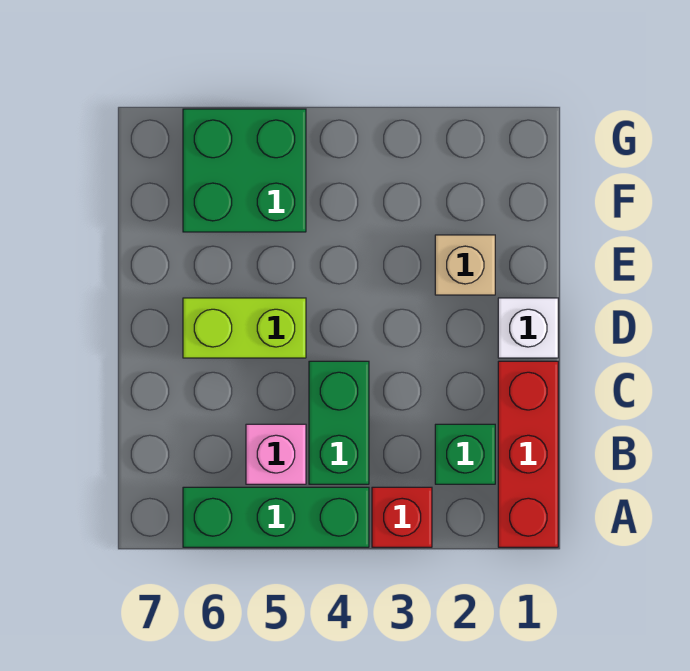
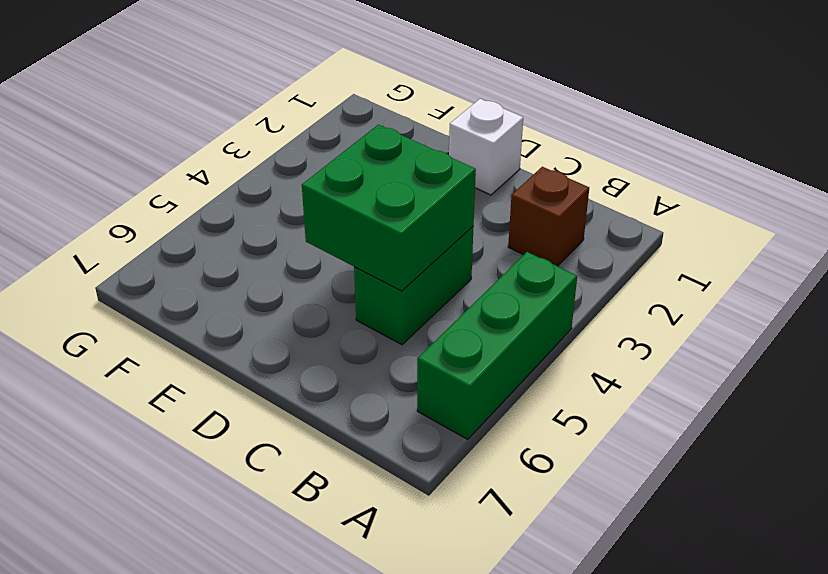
brown 1x1 brick [508,167,589,266] -> green 1x1 brick [435,424,495,484]
green 1x2 brick [354,227,473,345] -> green 1x2 brick turned to [309,361,369,484]
green 2x2 brick [302,125,476,291] -> green 2x2 brick moved to [183,109,306,232]
none -> red 1x3 brick [498,361,558,547]
none -> red 1x1 brick [372,487,432,547]

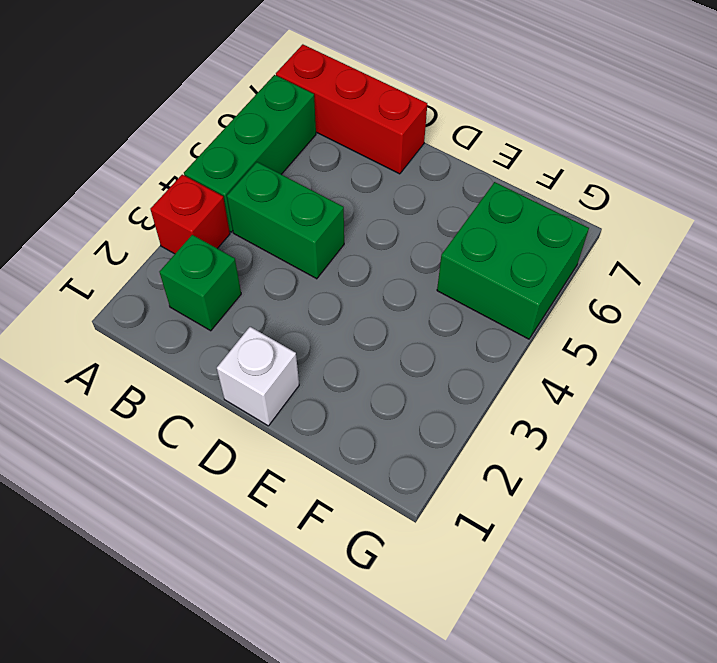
red 1x3 brick [276,44,427,174] -> red 1x3 brick moved to [498,361,558,547]
none -> pink 1x1 brick [246,424,306,484]
none -> lime 1x2 brick [183,298,306,358]

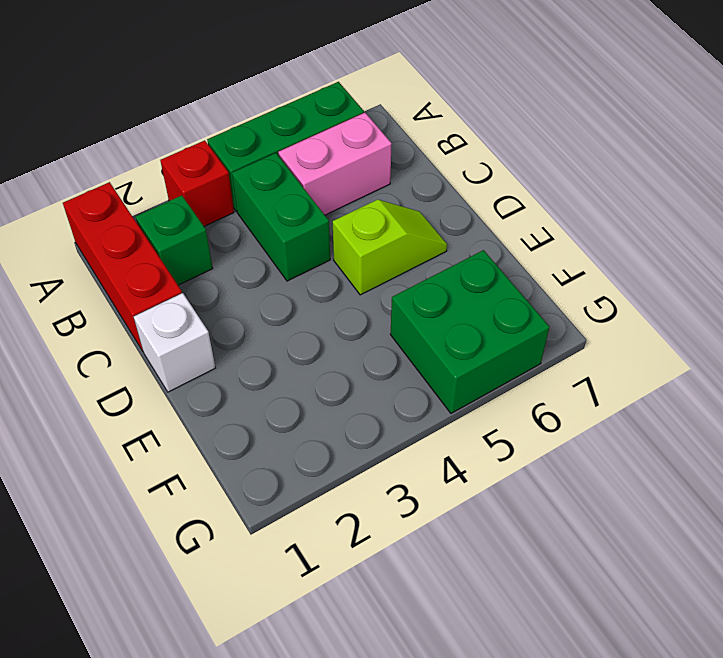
pink 1x2 brick [278,113,392,215] -> pink 1x1 brick [246,424,306,484]
lime 1x2 slope [333,199,447,295] -> lime 1x2 brick [183,298,306,358]
none -> tan 1x1 brick [435,235,495,295]

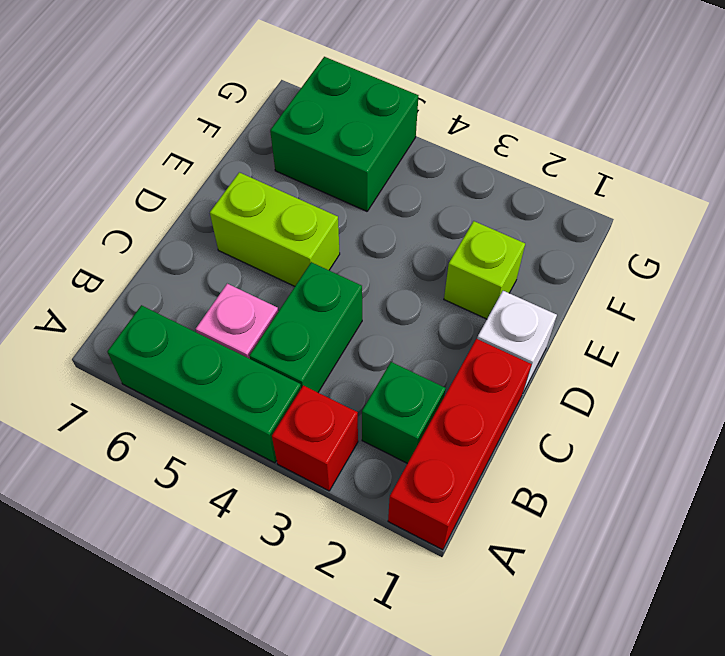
lime 1x1 brick [444,221,525,319] -> tan 1x1 brick [435,235,495,295]

